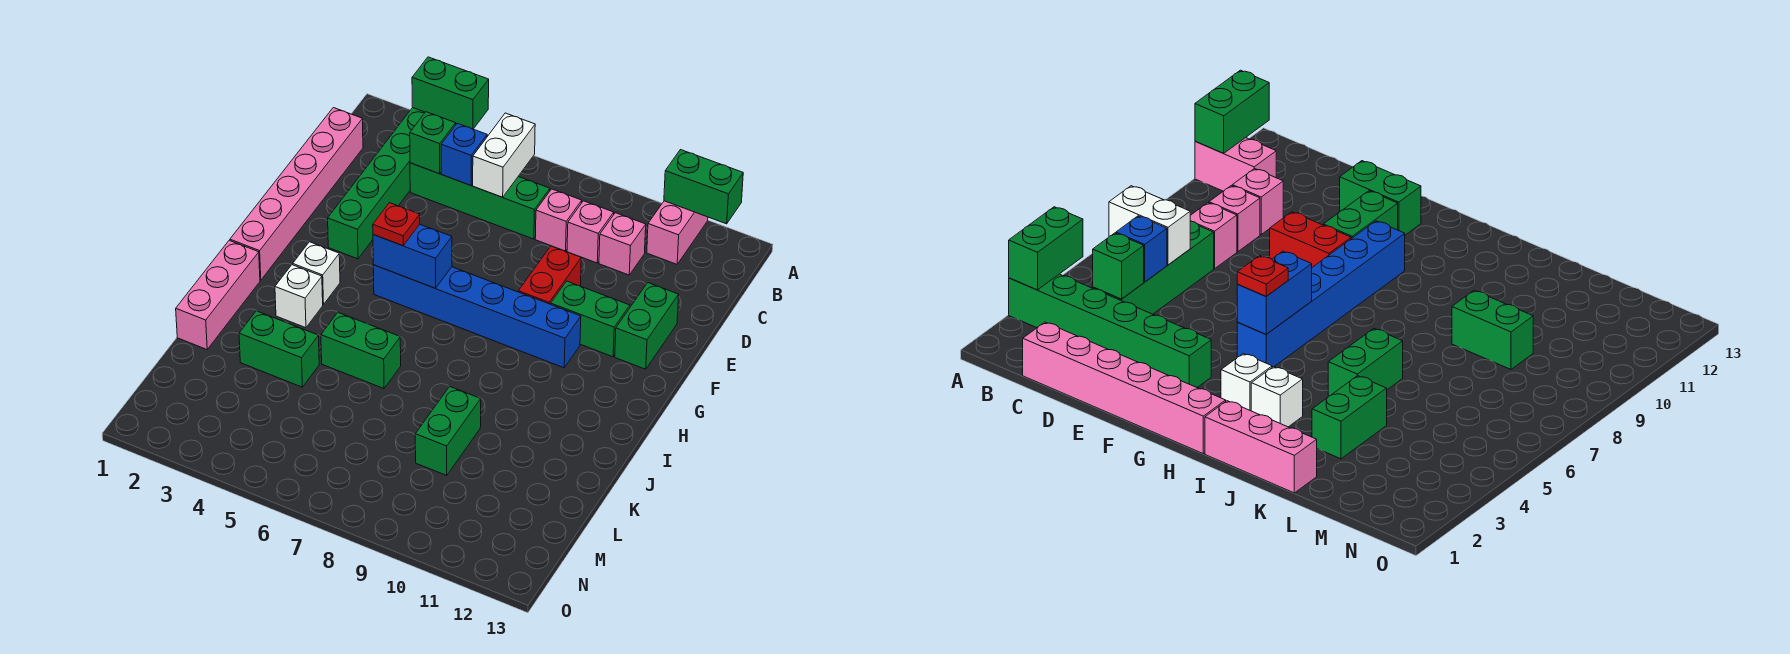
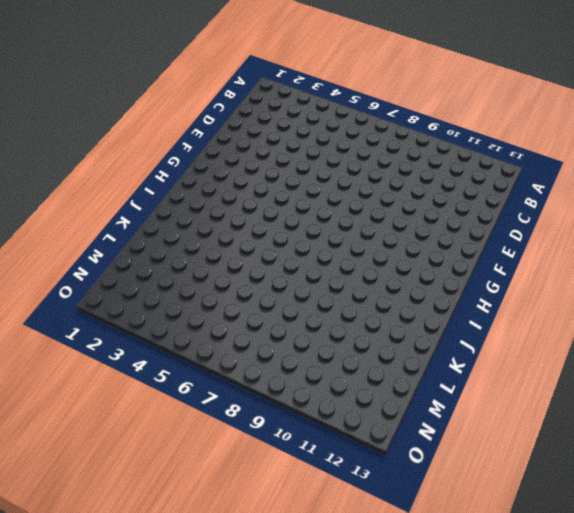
none -> green 1x6 brick [328,108,425,259]
none -> pink 1x2 brick [647,201,708,264]
none -> pink 1x6 brick [230,108,363,280]

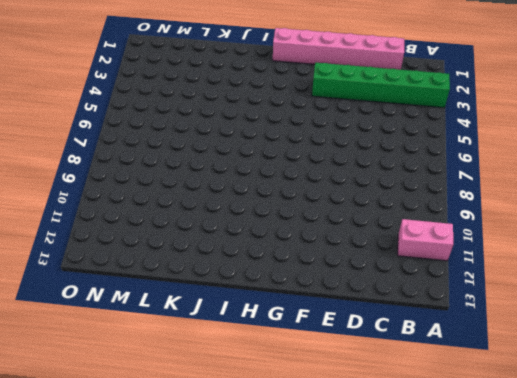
none -> green 1x4 brick [410,163,550,239]
none -> pink 1x1 brick [535,189,582,251]
none -> pink 1x1 brick [567,201,614,263]

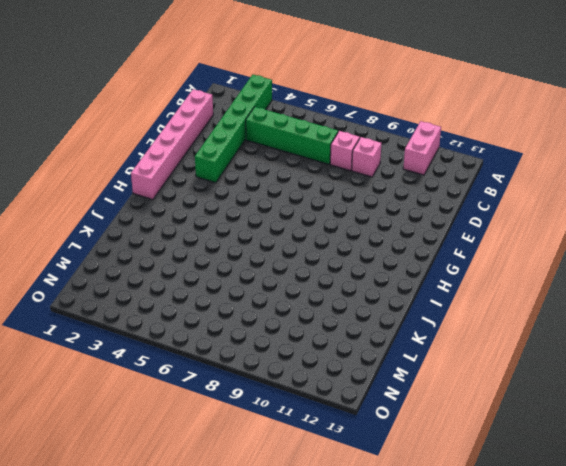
none -> pink 1x1 brick [599,213,646,275]
none -> red 1x2 brick [518,246,581,304]
none -> green 1x2 brick [615,283,679,369]

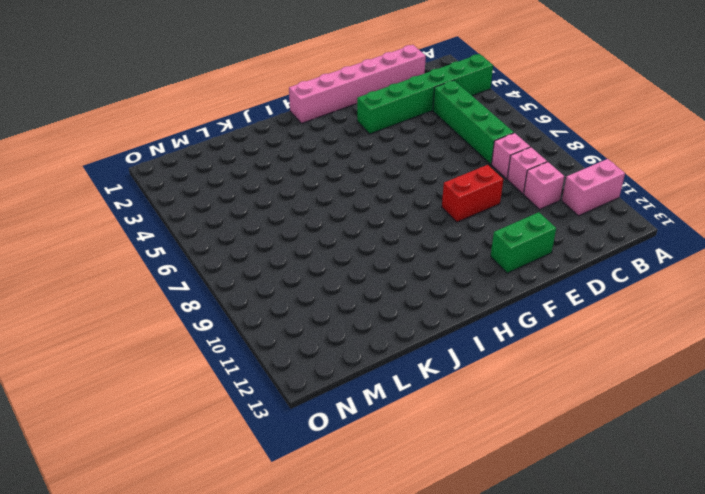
none -> green 1x2 brick [551,281,630,357]
none -> blue 1x6 brick [373,265,581,368]
none -> white 1x1 brick [293,242,340,305]

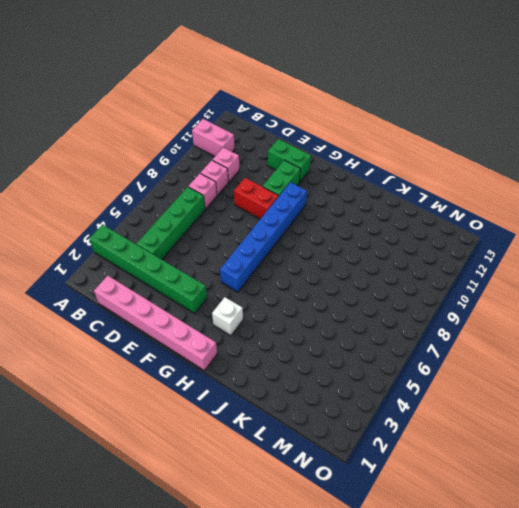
none -> pink 1x3 brick [176,240,260,349]
none -> white 1x1 brick [275,265,323,328]
none -> green 1x2 brick [321,313,401,389]

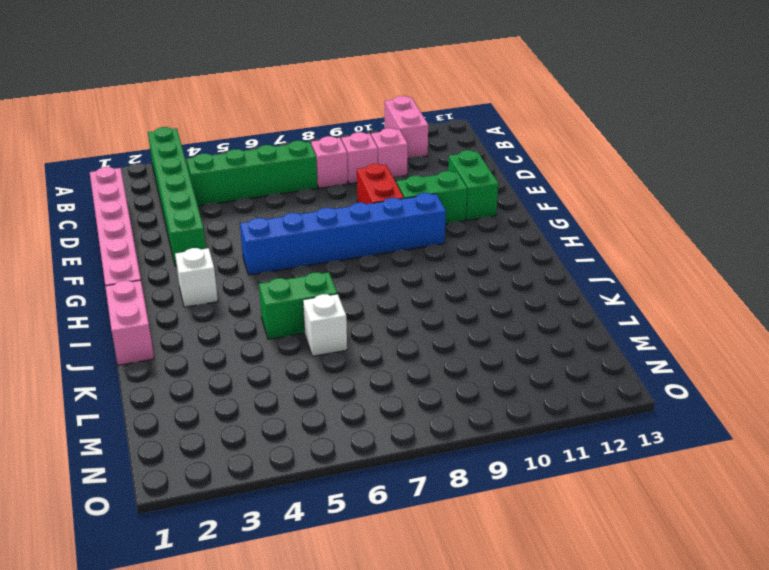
pink 1x2 brick [105,280,154,365] -> pink 1x3 brick [176,240,260,349]
white 1x1 brick [303,294,347,356] -> white 1x1 brick moved to [275,265,323,328]
none -> green 1x2 brick [239,311,319,387]
none -> green 1x2 brick [415,386,481,475]
none -> green 1x2 brick [412,57,489,129]

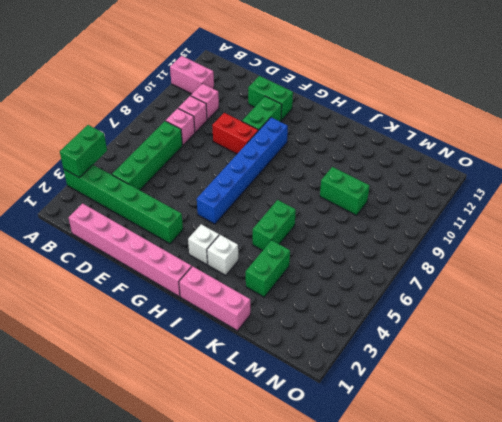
none -> green 1x2 brick [664,150,743,224]
none -> white 1x2 brick [473,113,535,197]
none -> green 1x1 brick [410,112,456,174]

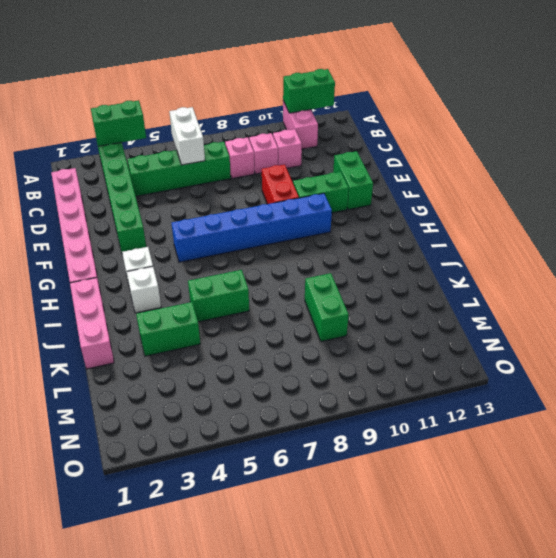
none -> green 1x1 brick [410,112,456,174]
none -> blue 1x1 brick [441,123,487,185]
none -> blue 1x2 brick [373,224,452,288]

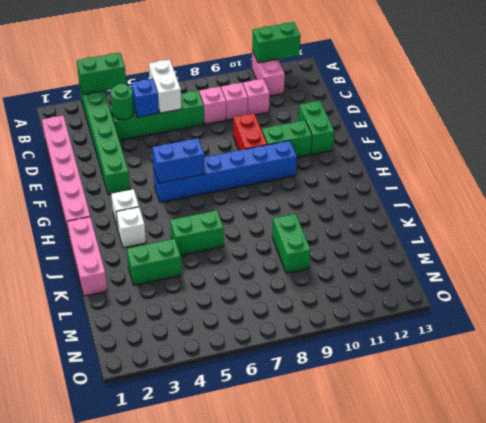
green 1x1 round brick [110,84,134,120] -> green 1x1 brick [410,112,456,174]
none -> red 1x1 plate [373,203,420,246]

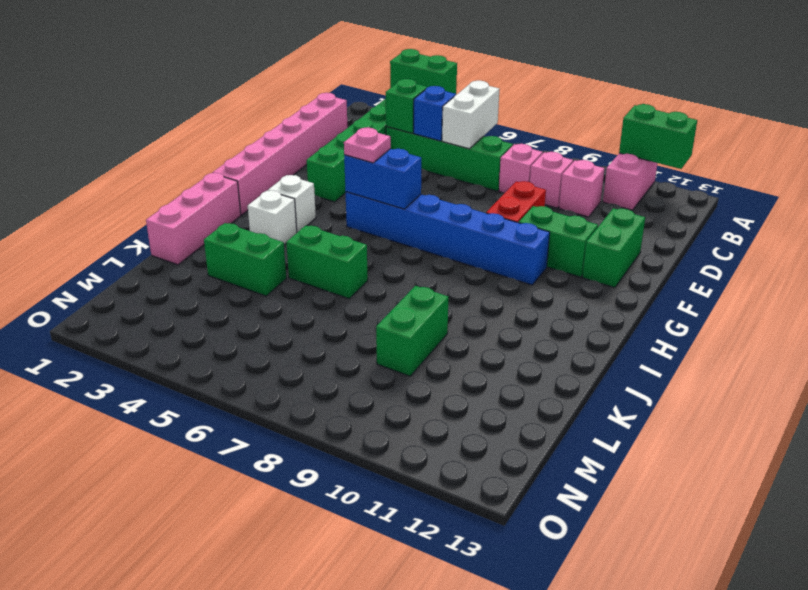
pink 1x1 plate [344,127,391,163] -> red 1x1 plate [373,203,420,246]

